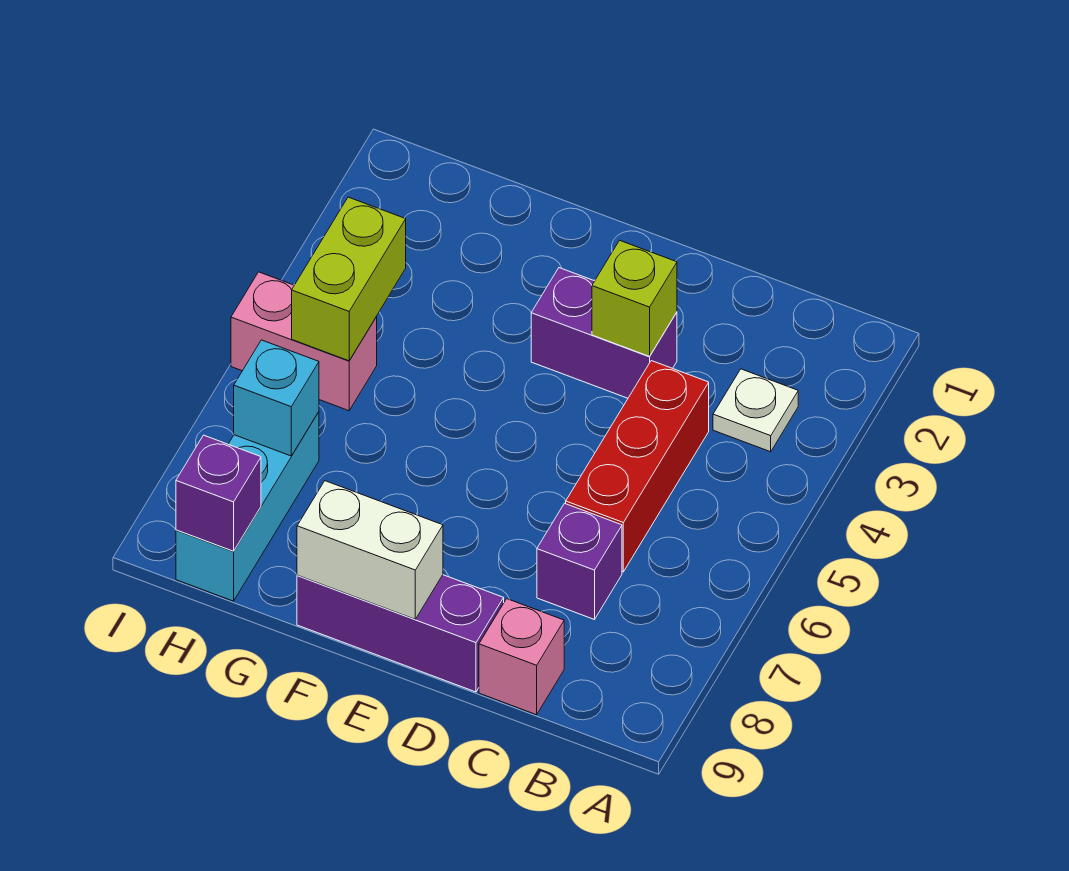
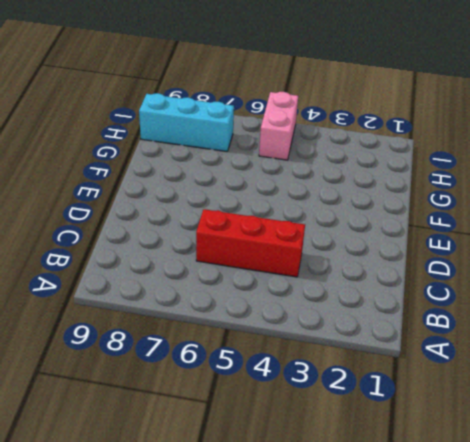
none -> white 1x1 plate [713,369,798,452]
none -> purple 1x1 brick [537,503,622,620]
none -> pink 1x1 brick [479,599,564,715]

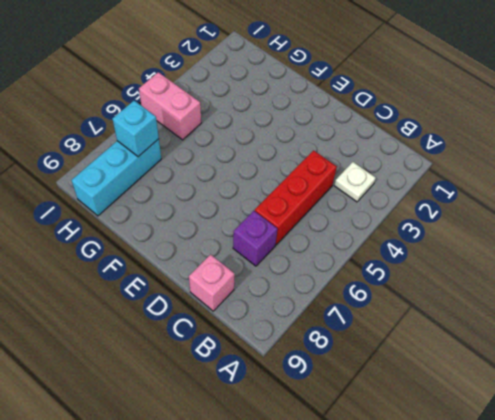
none -> purple 1x2 brick [531,268,677,398]
none -> purple 1x3 brick [297,575,504,692]
none -> lime 1x1 brick [592,240,677,356]

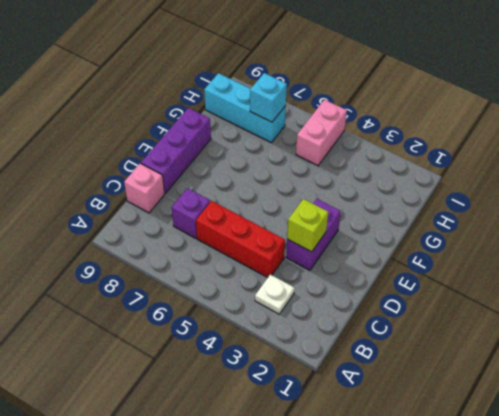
none -> white 1x2 brick [297,481,443,619]
none -> lime 1x2 brick [292,197,406,361]
none -> purple 1x1 brick [176,435,261,551]

